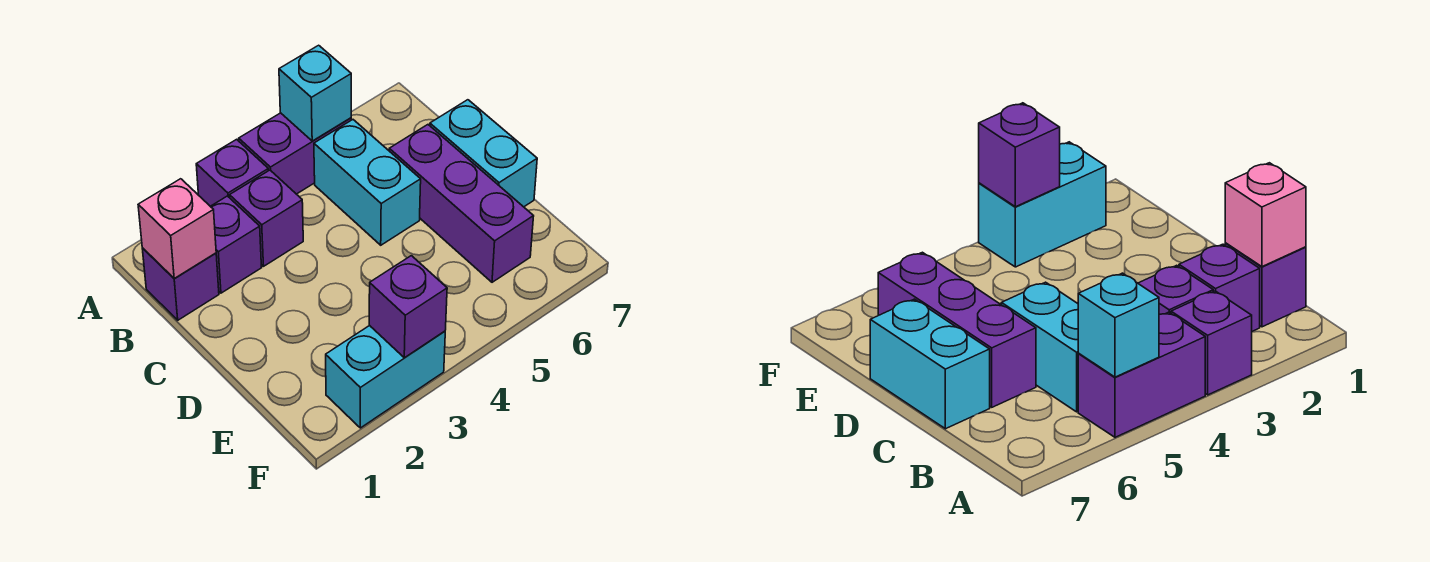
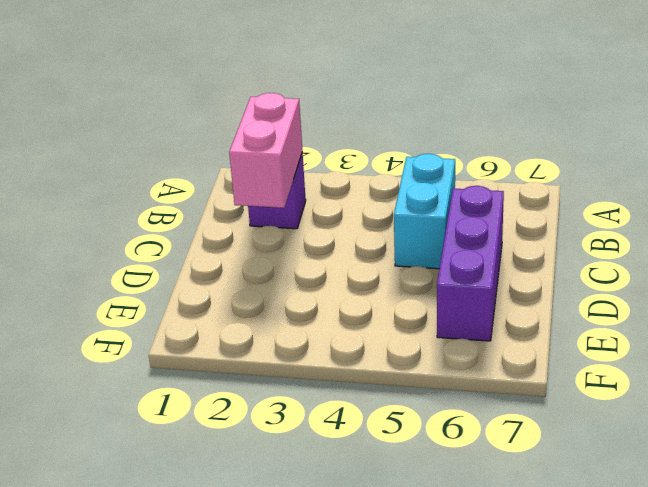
pink 1x2 brick [229,93,302,208] -> none
none -> purple 1x1 brick [196,139,269,206]
none -> purple 1x2 brick [239,113,351,194]
none -> purple 1x1 brick [142,248,219,320]

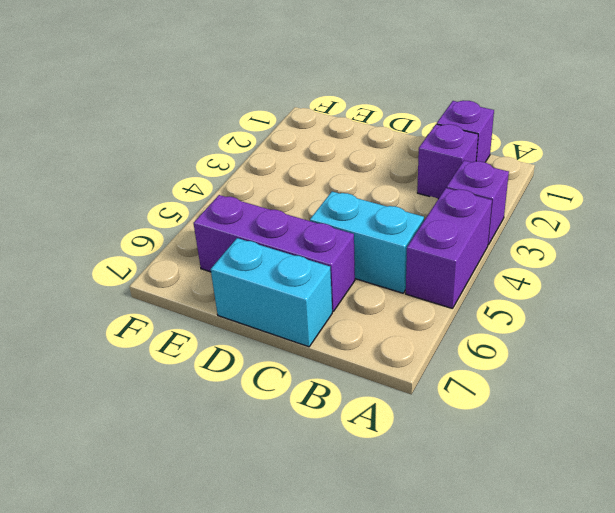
none -> purple 1x1 brick [230,170,303,266]
none -> cyan 1x2 brick [326,325,445,428]
none -> cyan 1x1 brick [279,45,351,141]

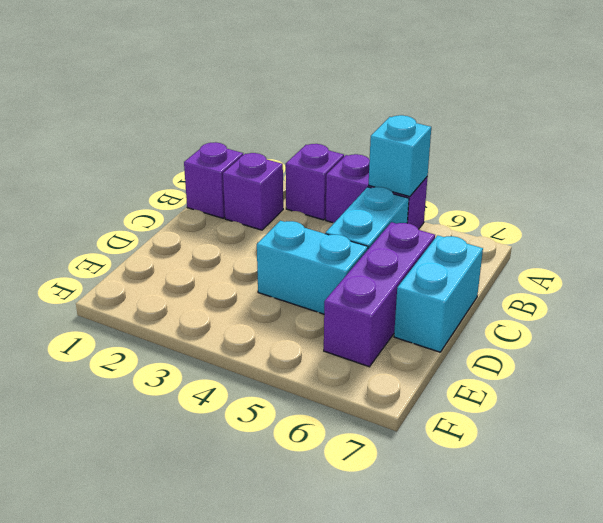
cyan 1x2 brick [257,221,368,314] -> cyan 1x2 brick moved to [326,325,445,428]
none -> purple 1x1 brick [230,170,303,266]
none -> pink 1x1 brick [138,179,216,279]
none -> purple 1x1 brick [369,256,447,358]

